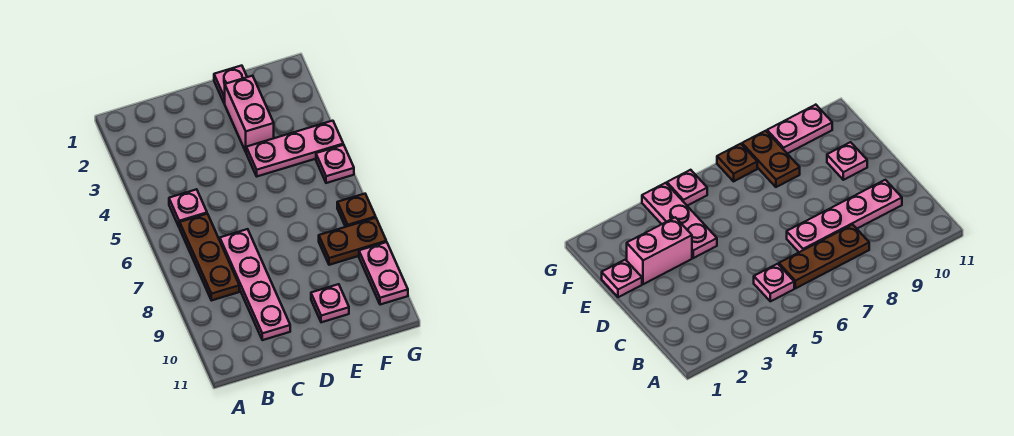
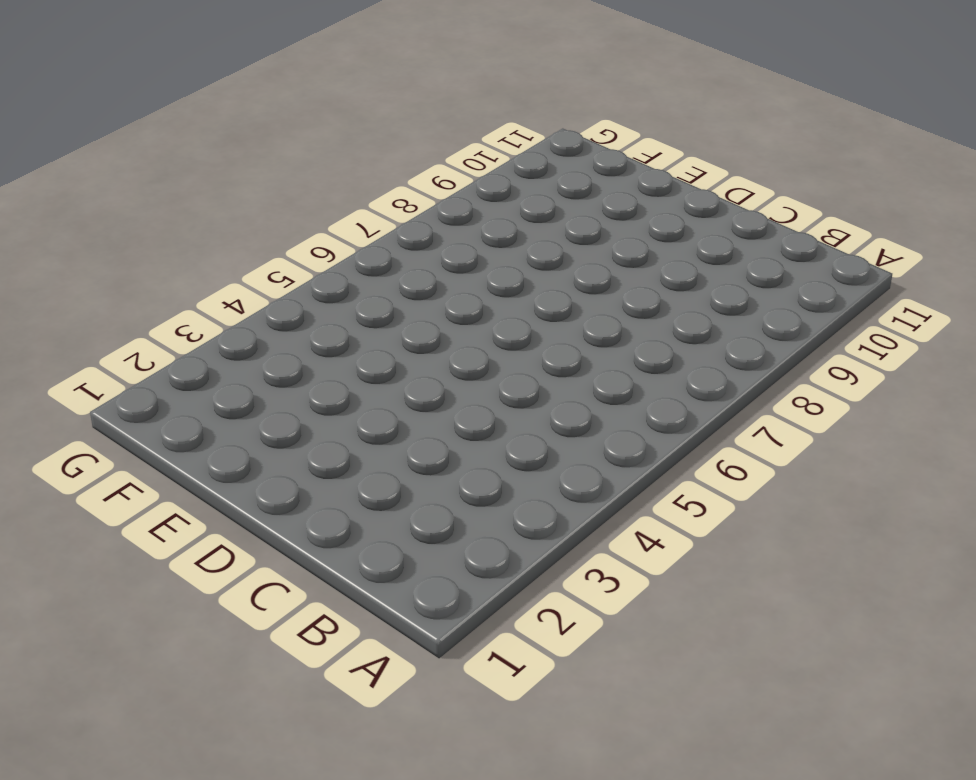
none -> pink 1x1 plate [169,189,207,228]
none -> brown 1x3 plate [180,214,239,300]

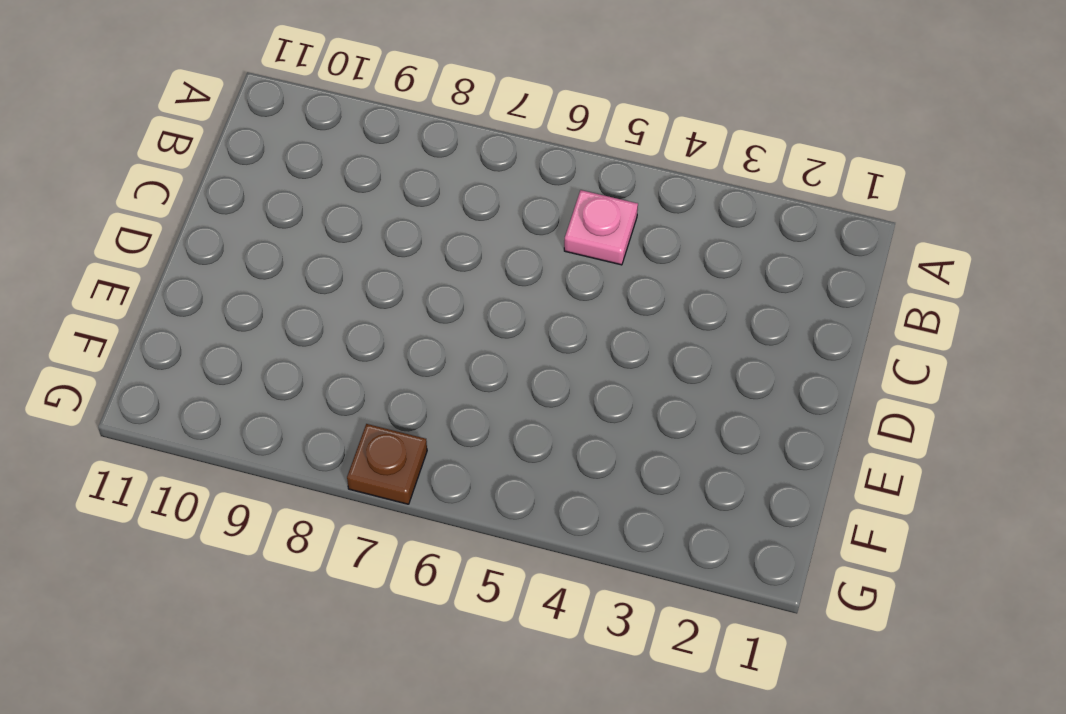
none -> brown 1x3 plate [180,214,239,300]
none -> pink 1x4 plate [220,229,290,340]

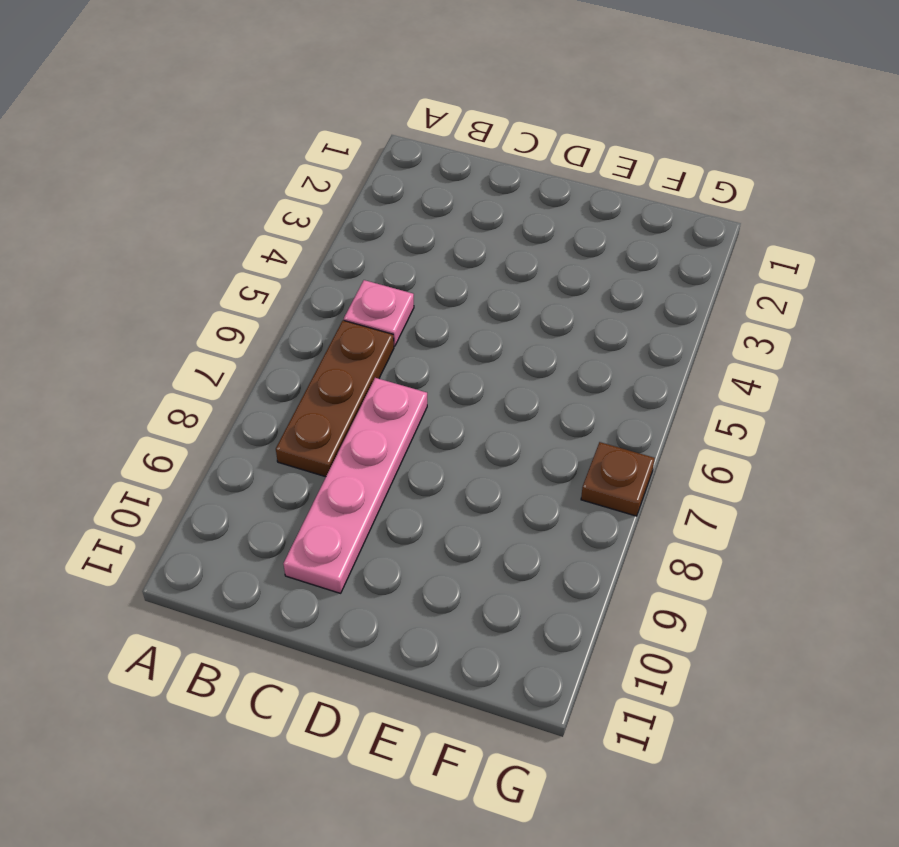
none -> pink 1x1 plate [214,66,247,103]
none -> pink 1x2 brick [224,76,274,151]

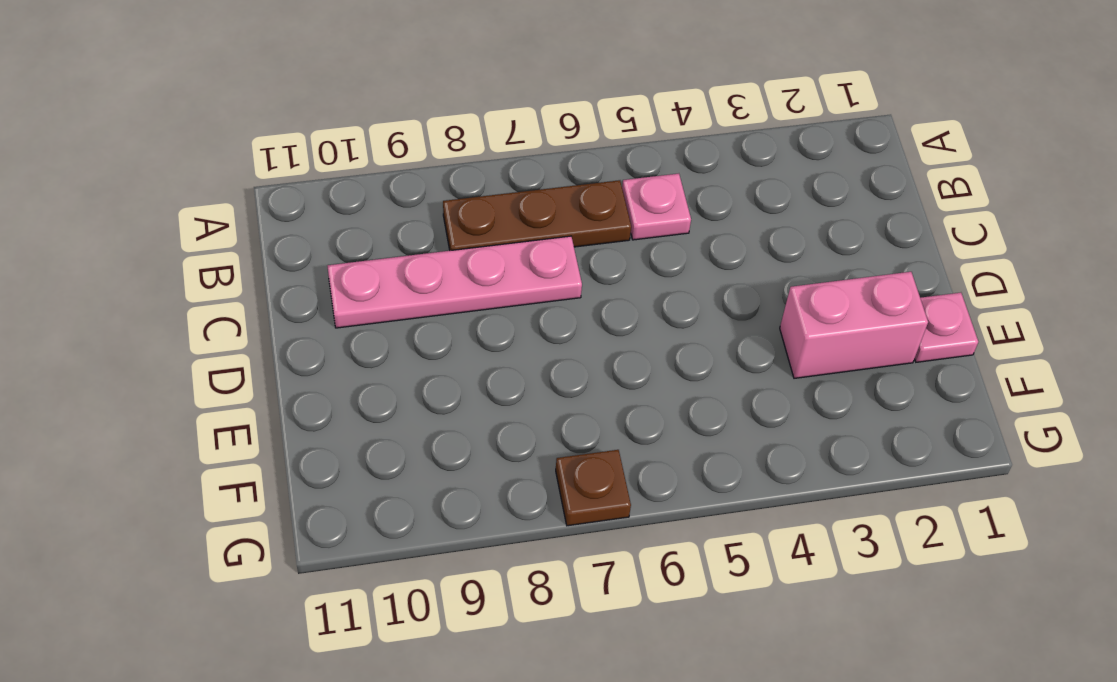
none -> pink 1x3 plate [246,121,343,176]
none -> pink 1x1 plate [311,284,349,322]

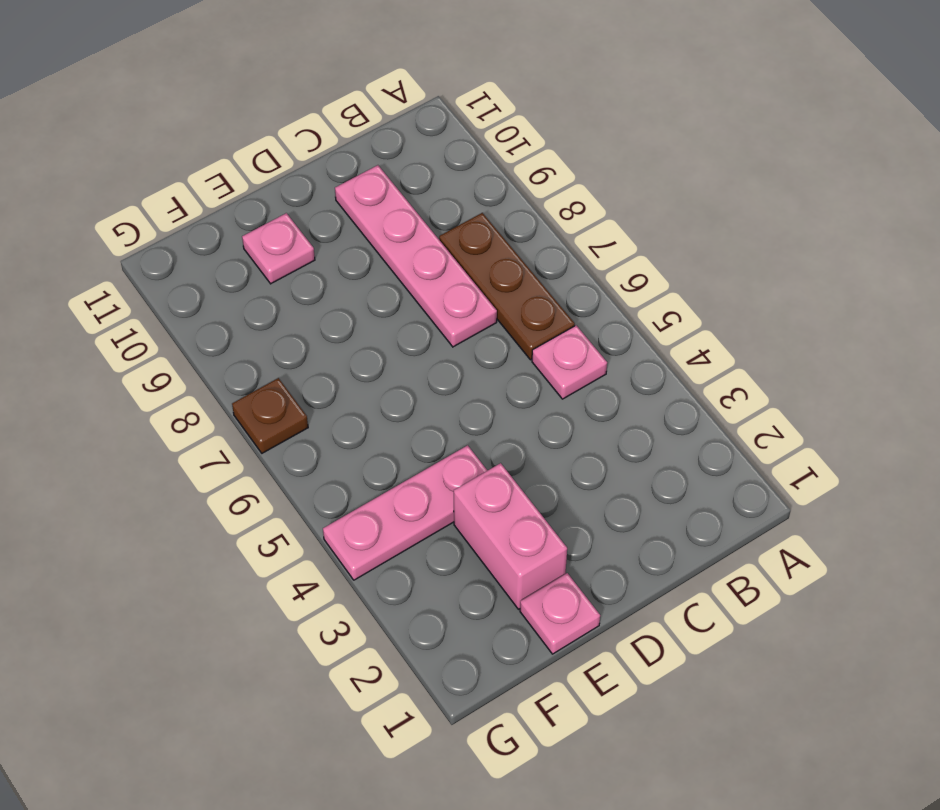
none -> brown 1x2 plate [319,218,386,265]
none -> pink 1x1 plate [316,145,354,183]

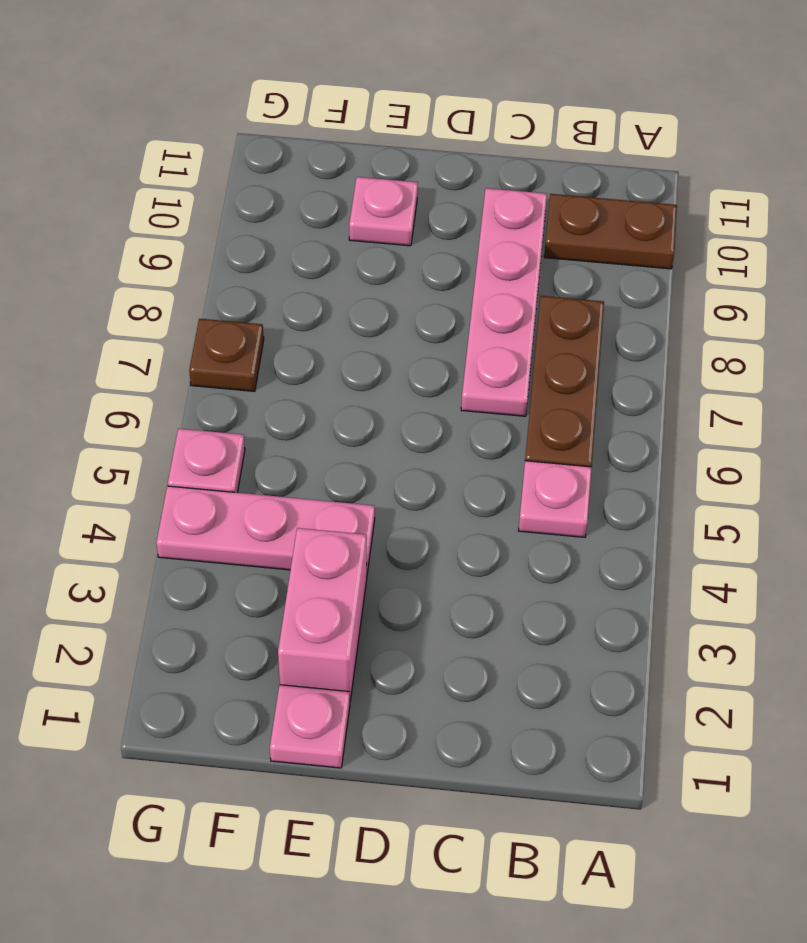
brown 1x2 plate [544,194,677,269] -> brown 1x2 plate moved to [319,218,386,265]
none -> pink 1x2 plate [359,242,408,305]

